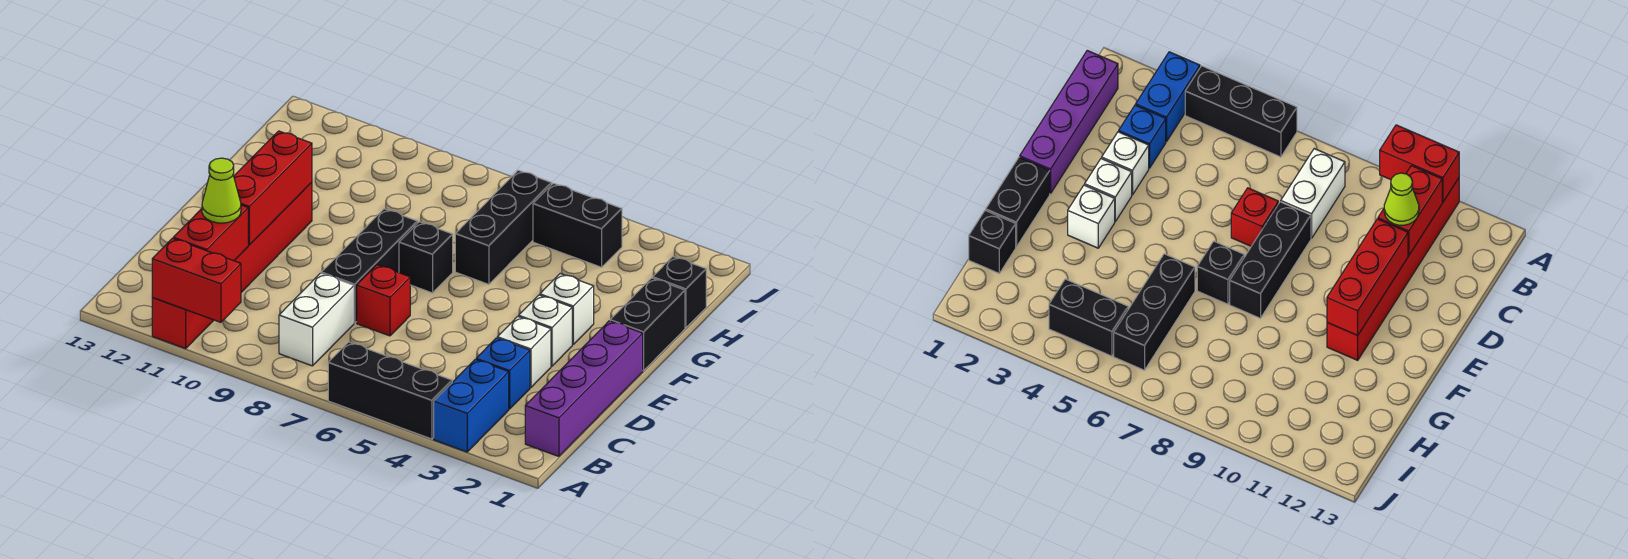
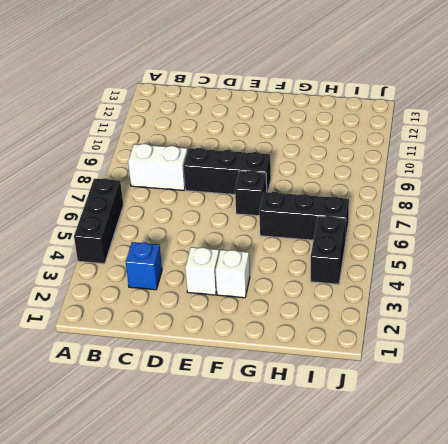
none -> blue 1x2 brick [434,359,509,452]
none -> red 1x6 brick [152,182,312,349]
none -> purple 1x4 brick [525,321,643,456]

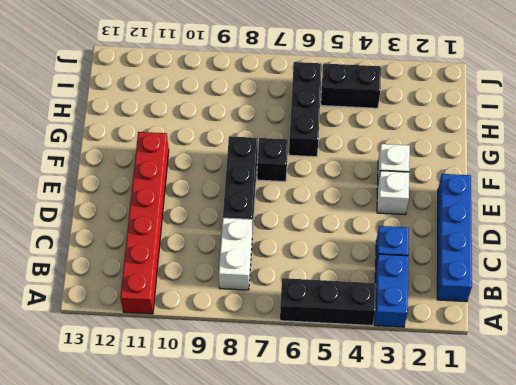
blue 1x4 brick [437,174,472,302] -> purple 1x4 brick [525,321,643,456]
none -> white 1x1 brick [497,316,551,388]
none -> red 1x1 brick [357,265,410,336]
none -> black 1x2 brick [610,278,685,371]

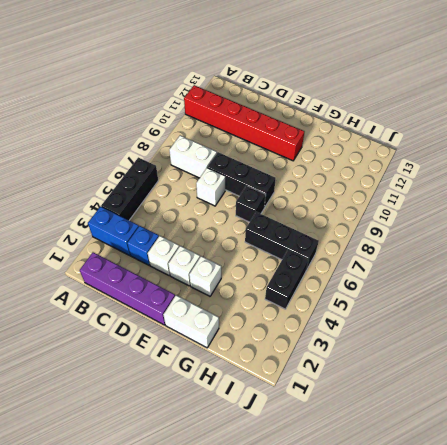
white 1x1 brick [196,168,225,206] -> red 1x1 brick [357,265,410,336]
white 1x2 brick [163,295,219,348] -> black 1x2 brick [610,278,685,371]
none -> black 1x1 brick [653,257,706,328]
none -> red 1x2 brick [152,238,241,322]
none -> red 1x2 brick [173,205,248,261]

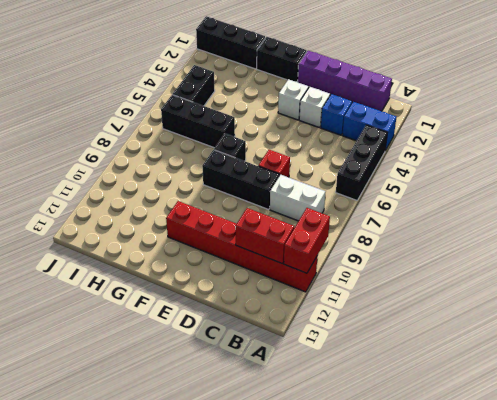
black 1x3 brick [196,16,265,69] -> black 1x1 brick [653,257,706,328]
none -> white 1x1 brick [540,274,594,345]
none -> red 1x3 brick [234,131,312,245]
none -> lime 1x1 cone [202,158,241,223]

